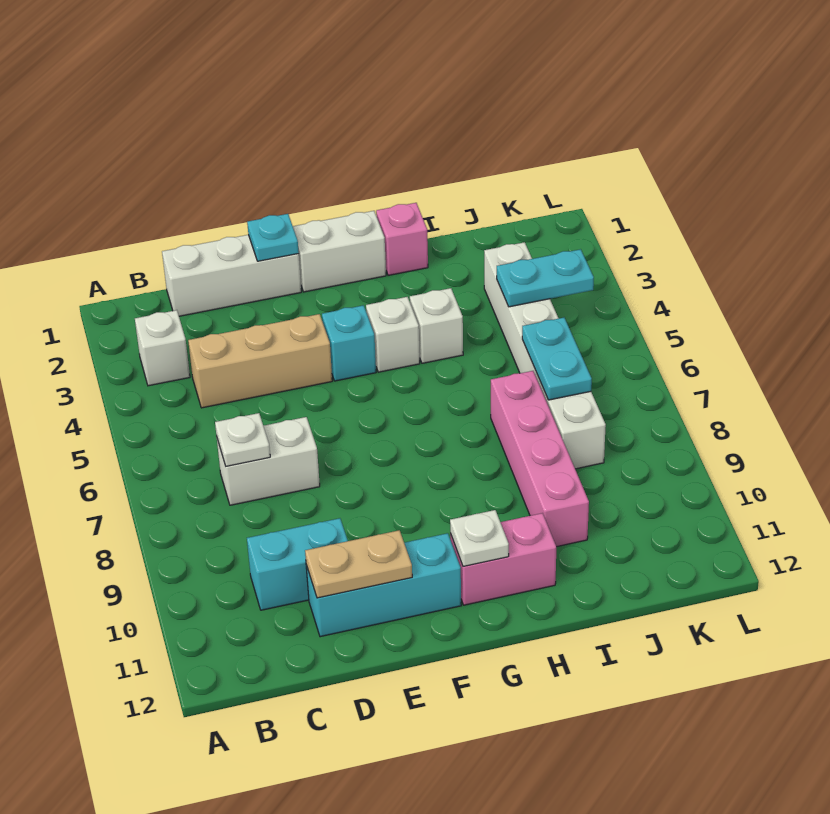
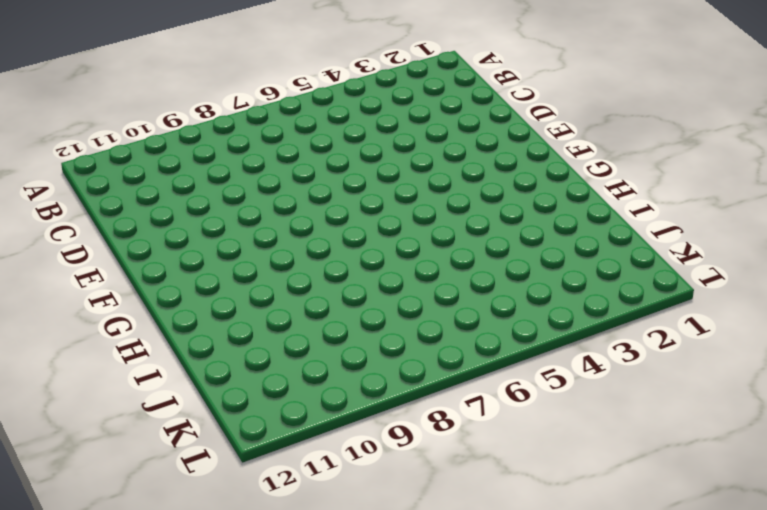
none -> white 1x1 brick [135,310,190,386]
none -> white 1x3 brick [162,235,301,316]
none -> tan 1x3 brick [188,314,332,408]

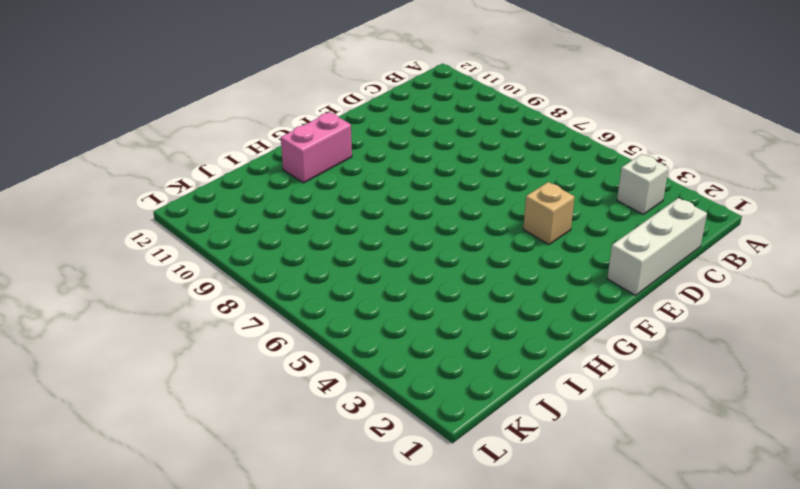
tan 1x1 brick [523,182,575,244] -> tan 1x3 brick [188,314,332,408]
none -> white 1x2 brick [217,417,320,505]
none -> cyan 1x2 brick [247,518,348,610]
none -> cyan 1x3 brick [306,533,461,637]

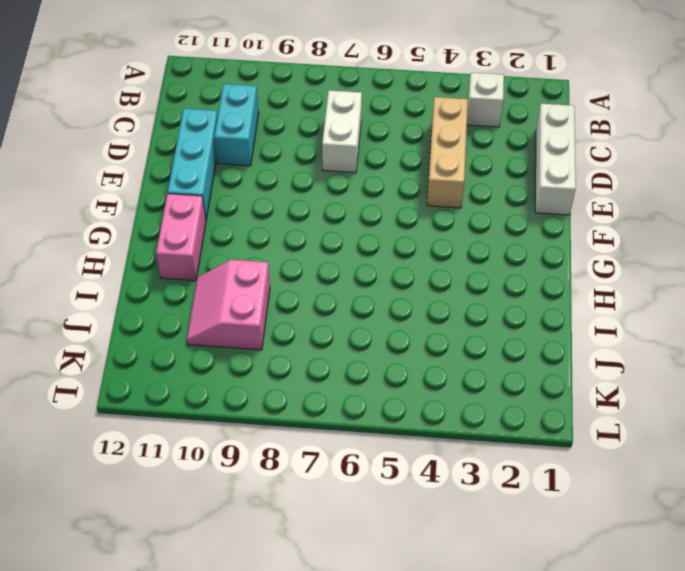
pink 2x2 slope [187,260,270,350] -> pink 1x4 brick [491,371,589,547]
none -> white 1x2 brick [293,211,386,292]
none -> cyan 1x1 brick [322,305,376,381]
none -> white 1x1 brick [366,297,420,372]

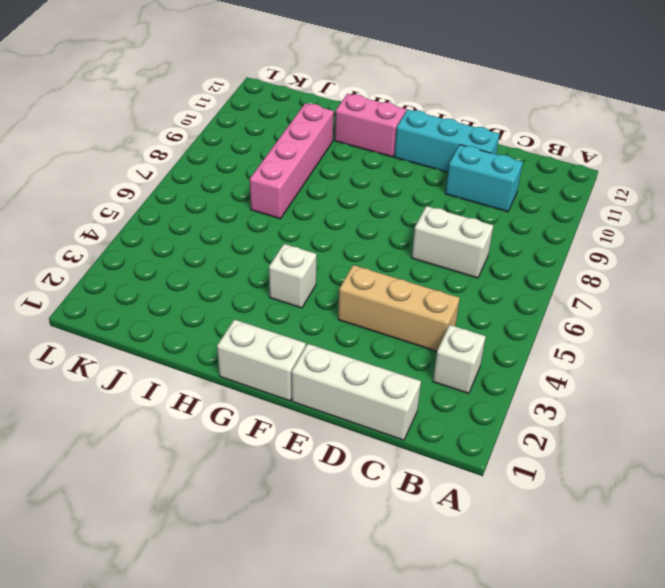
none -> cyan 1x1 brick [322,305,376,381]
none -> pink 1x1 brick [376,203,428,275]
none -> white 1x1 brick [410,288,463,363]

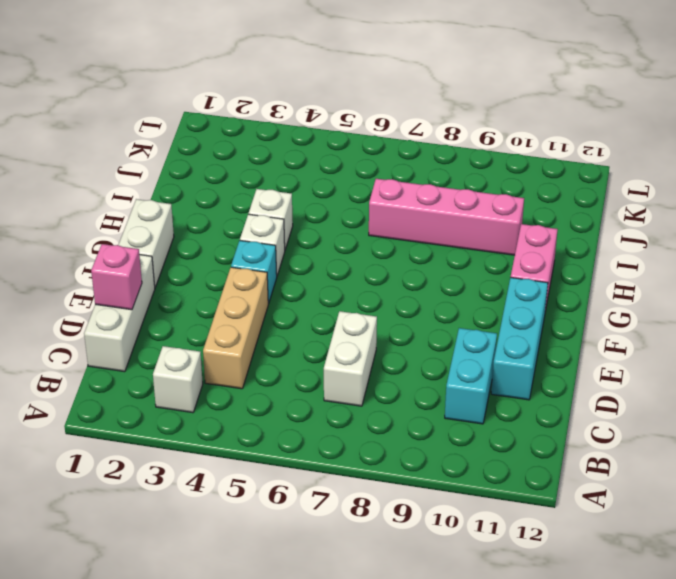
pink 1x1 brick [91,244,142,310] -> pink 1x1 brick moved to [376,203,428,275]
none -> white 1x6 brick [484,242,606,469]
none -> white 1x1 plate [215,413,270,466]
none -> tan 1x2 plate [305,530,412,598]

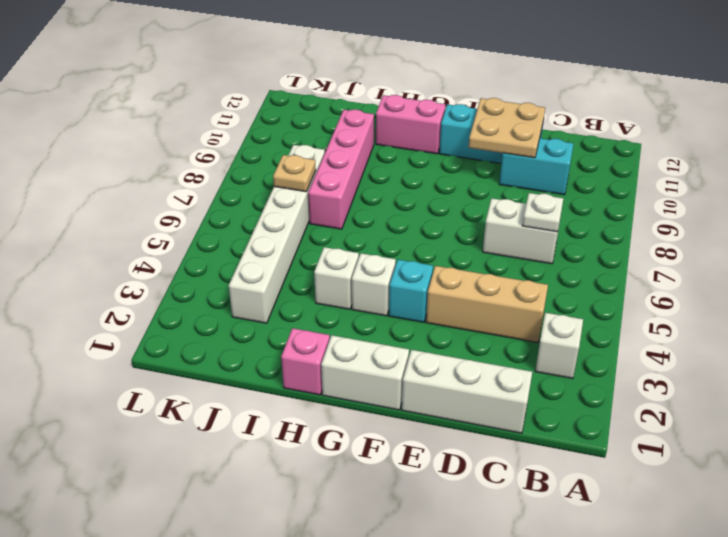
tan 2x2 plate [469,98,545,158] -> tan 1x2 plate [305,530,412,598]
tan 1x1 plate [273,155,316,192] -> cyan 1x2 plate [522,318,592,400]
none -> cyan 1x1 plate [247,214,299,261]
none -> white 1x1 plate [450,510,509,566]
none -> cyan 1x2 plate [497,249,594,307]

